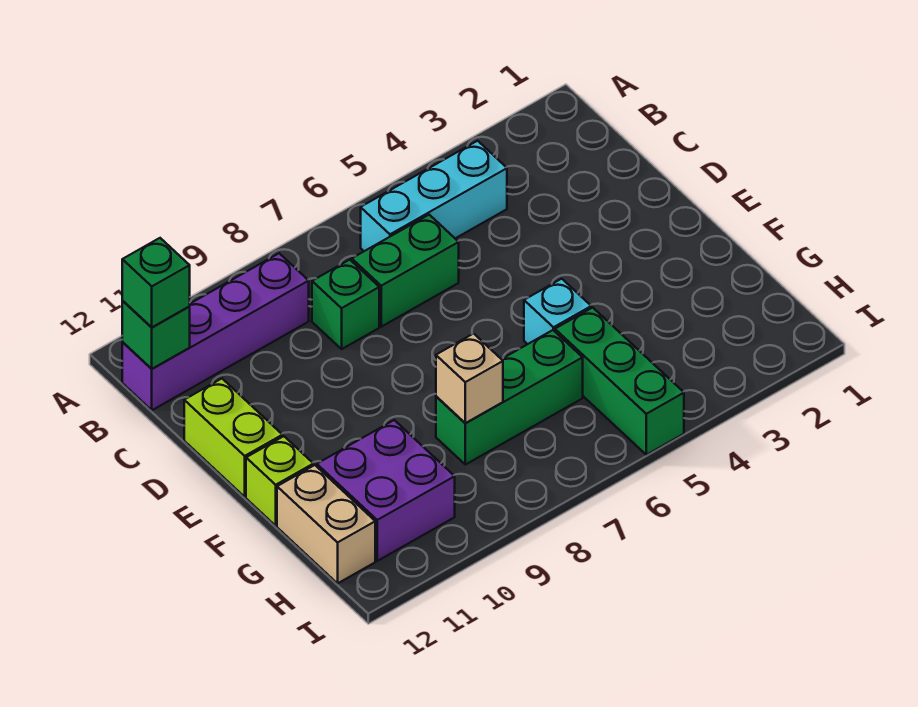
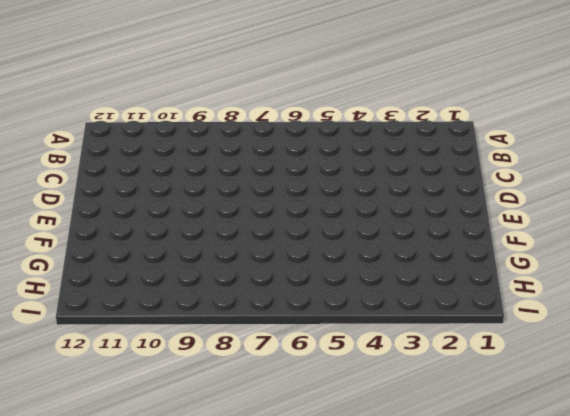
none -> cyan 1x3 brick [361,141,507,251]
none -> purple 1x4 brick [122,253,309,410]
none -> green 1x2 brick [352,215,459,327]

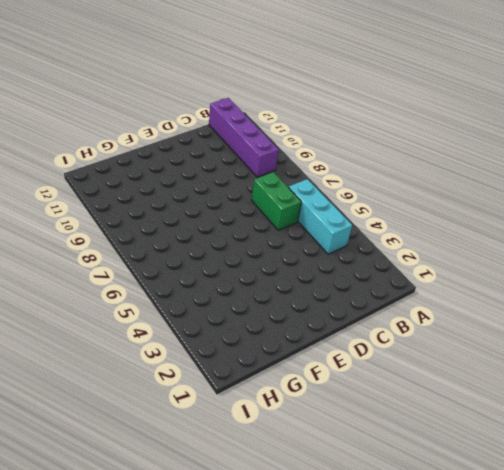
none -> green 1x1 brick [312,260,379,349]
none -> lime 1x2 brick [184,379,282,497]
none -> cyan 1x1 brick [524,279,591,344]

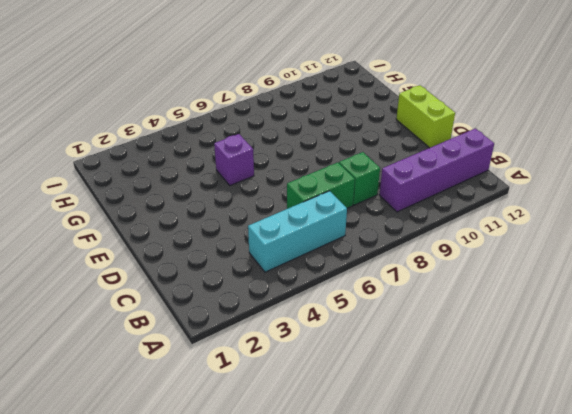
purple 1x1 brick [214,134,254,185] -> cyan 1x1 brick [524,279,591,344]
none -> lime 1x1 brick [246,436,313,526]
none -> green 1x3 brick [555,308,684,455]
none -> green 1x3 brick [436,330,583,465]

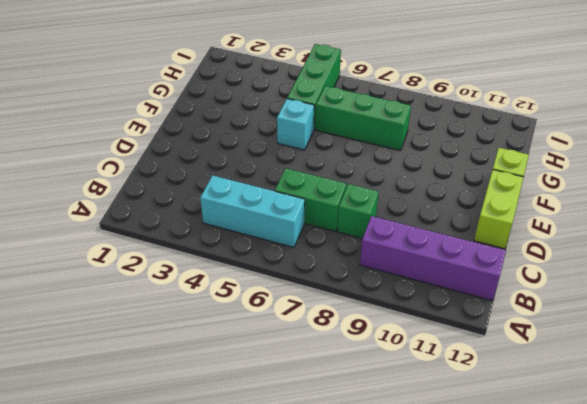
none -> purple 2x2 brick [317,420,455,561]
none -> tan 1x2 brick [277,465,375,583]
none -> green 1x1 brick [122,301,190,369]

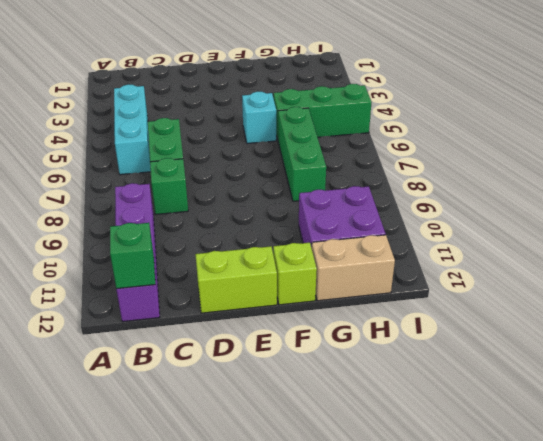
none -> tan 1x1 brick [436,334,503,423]
none -> green 1x1 brick [122,238,190,327]

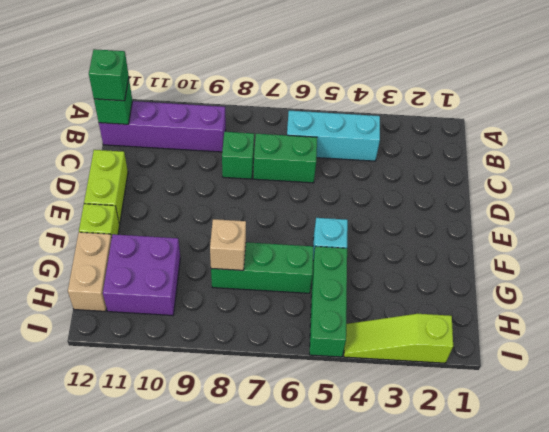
lime 1x3 slope [344,314,453,363] -> none

